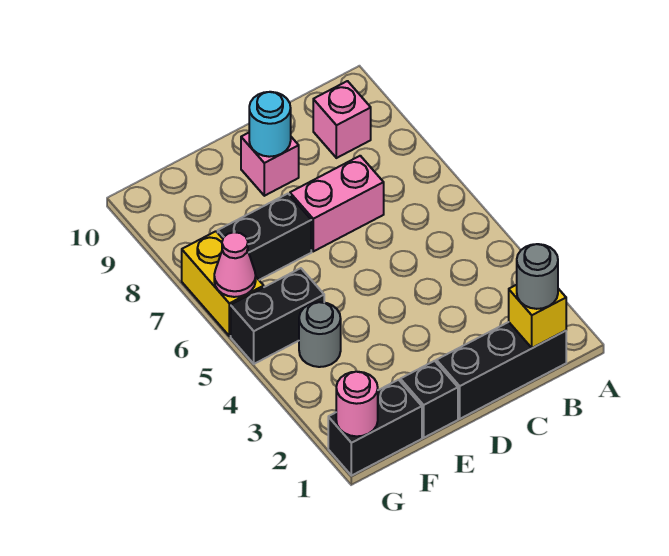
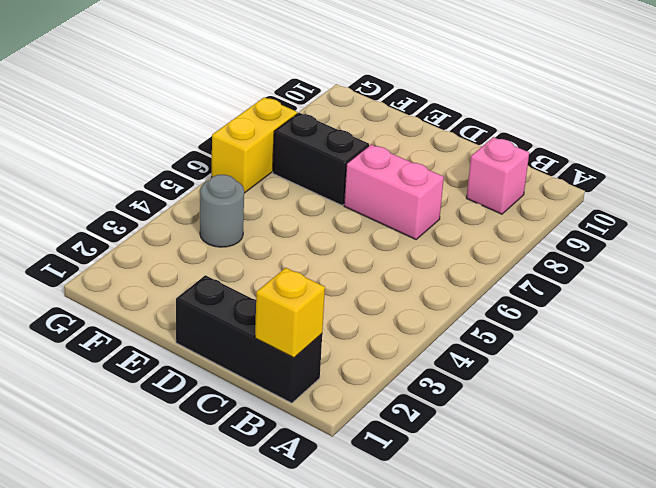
none -> pink 1x1 brick [241,133,299,196]
none -> black 1x1 brick [400,361,458,438]
none -> black 1x2 brick [328,380,422,476]

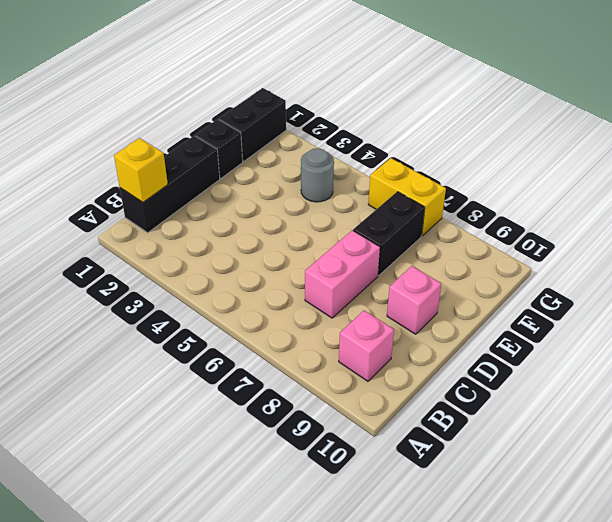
none -> black 1x2 brick [231,268,324,364]
none -> cyan 1x1 round brick [249,92,291,157]
none -> pink 1x1 round brick [336,372,378,436]

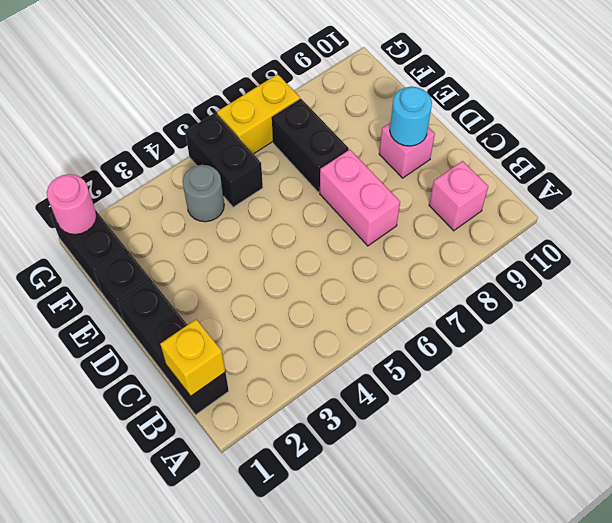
none -> pink 1x1 cone [214,232,256,297]
none -> grey 1x1 round brick [517,244,558,309]

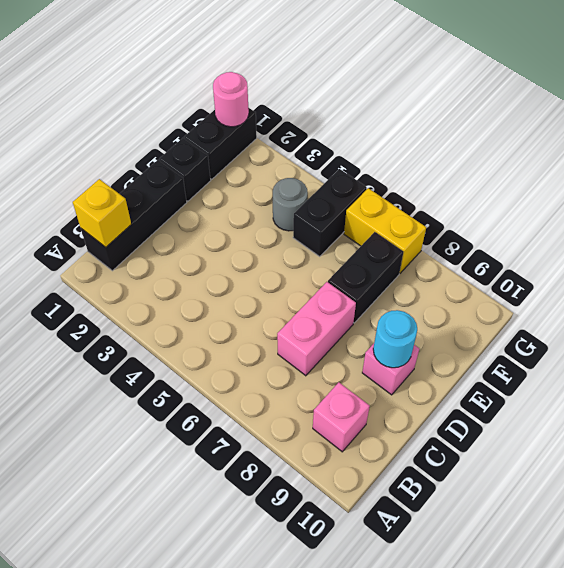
none -> pink 1x1 cone [214,232,256,297]
none -> grey 1x1 round brick [517,244,558,309]

